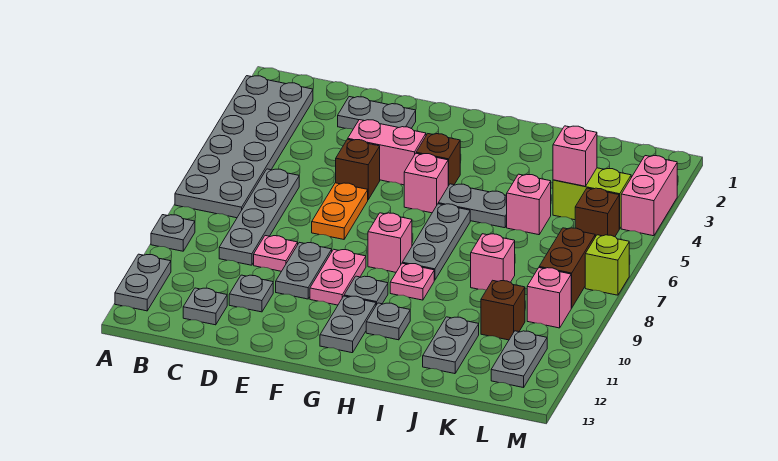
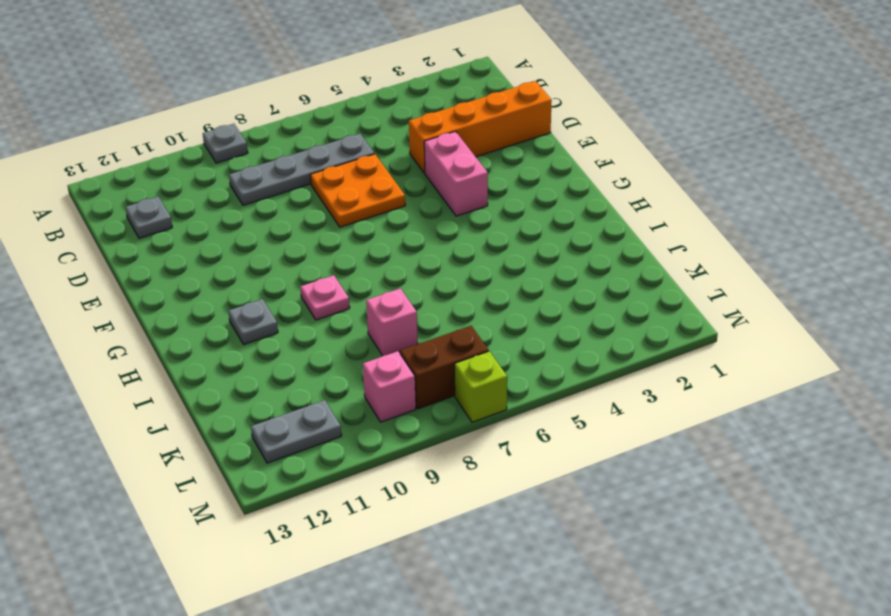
orange 1x4 brick [409,81,552,173] -> grey 1x2 plate [338,97,416,129]
orange 2x2 plate [310,154,405,227] -> orange 1x2 plate [312,183,368,239]
none -> grey 2x6 plate [175,76,313,218]
none -> grey 1x2 plate [115,254,171,311]
none -> pink 1x1 plate [254,236,298,271]
none -> grey 1x1 plate [229,275,273,312]

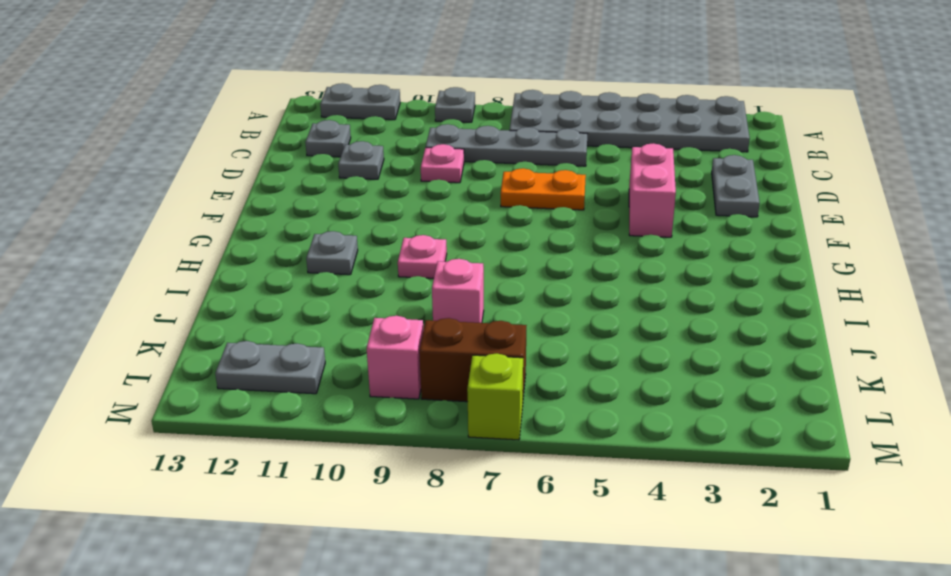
none -> brown 1x1 brick [336,139,380,199]
none -> grey 1x2 plate [276,242,332,299]
none -> pink 1x2 plate [310,249,366,305]
none -> brown 1x1 brick [416,134,460,186]

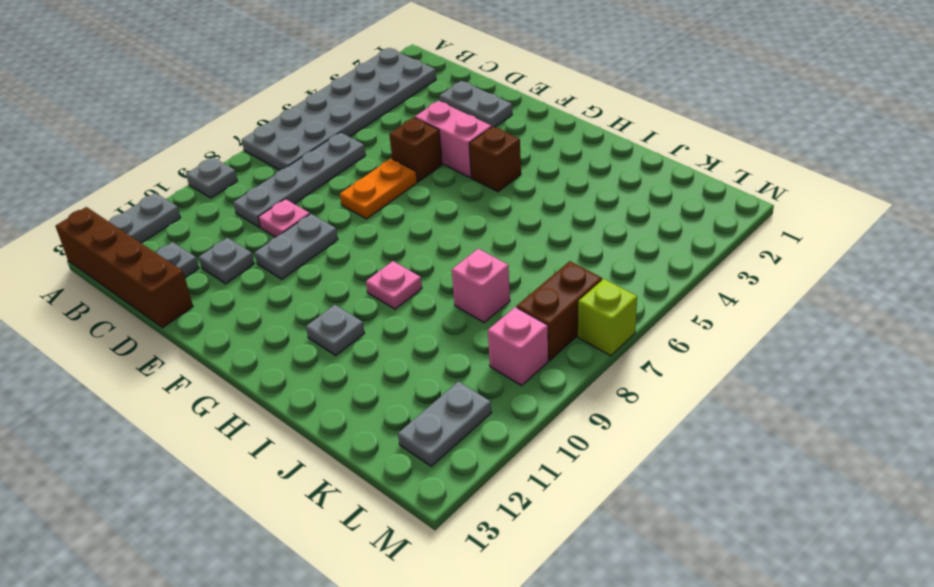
brown 1x4 brick [56,207,193,328] -> none
none -> pink 1x2 plate [310,249,366,305]
none -> pink 1x1 brick [404,153,448,213]
none -> pink 1x1 brick [368,213,412,272]
none -> grey 1x1 plate [344,276,388,305]

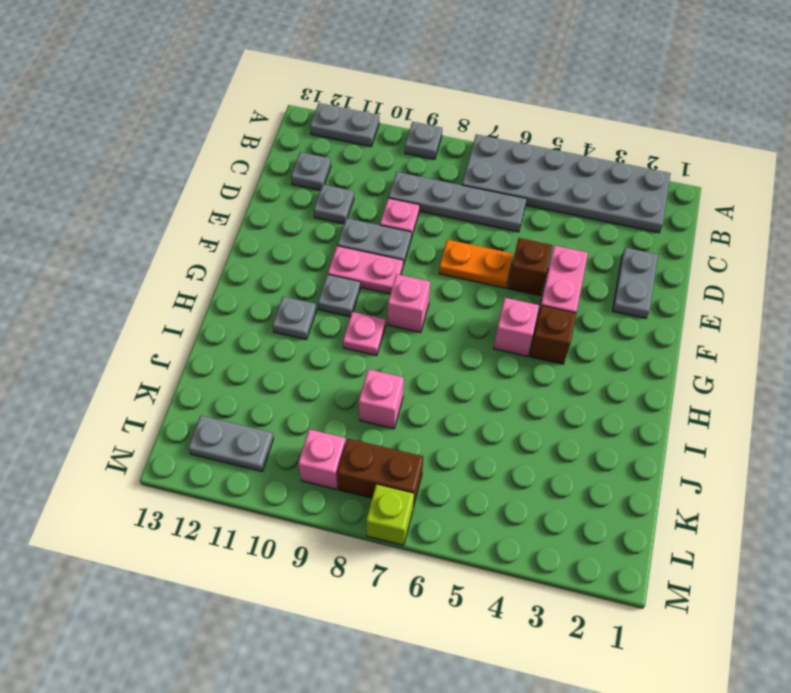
none -> grey 1x2 plate [320,296,376,353]
none -> grey 1x2 plate [438,184,507,228]
none -> grey 1x3 plate [402,204,470,280]
none -> pink 1x1 brick [507,174,551,235]

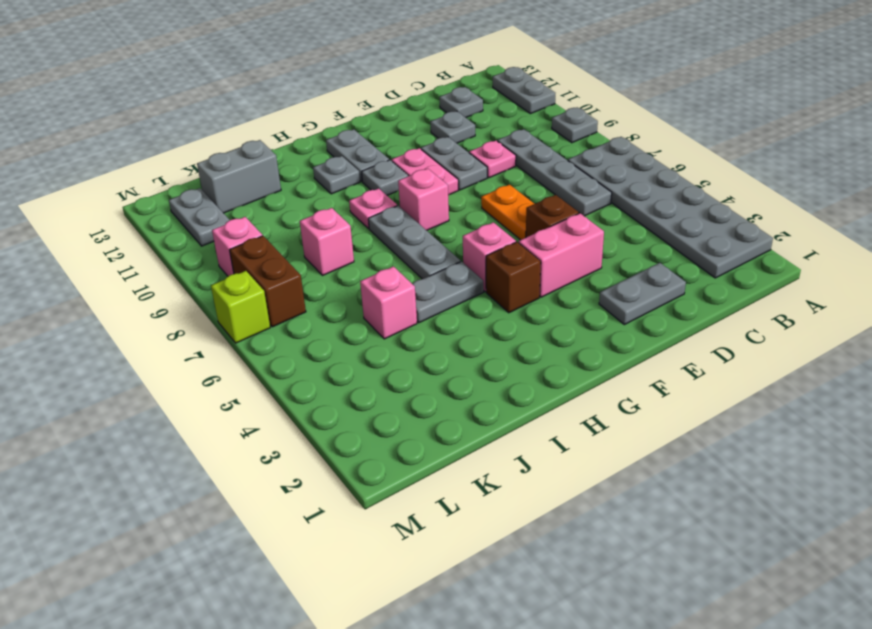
grey 1x2 brick [197,140,281,213] -> grey 1x2 plate [423,317,479,374]
none -> lime 1x2 brick [553,168,631,229]
none -> brown 1x1 brick [481,280,525,340]
none -> brown 1x1 brick [575,188,619,237]
none -> pink 1x2 brick [621,156,677,236]

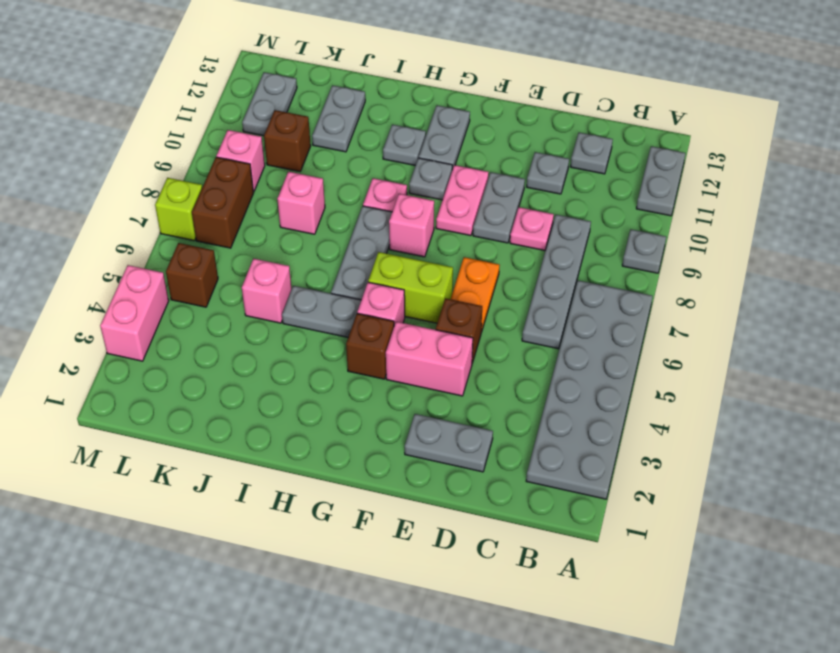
lime 1x2 brick [368,252,453,323] -> lime 1x2 brick moved to [553,168,631,229]
none -> pink 1x1 brick [553,126,597,186]

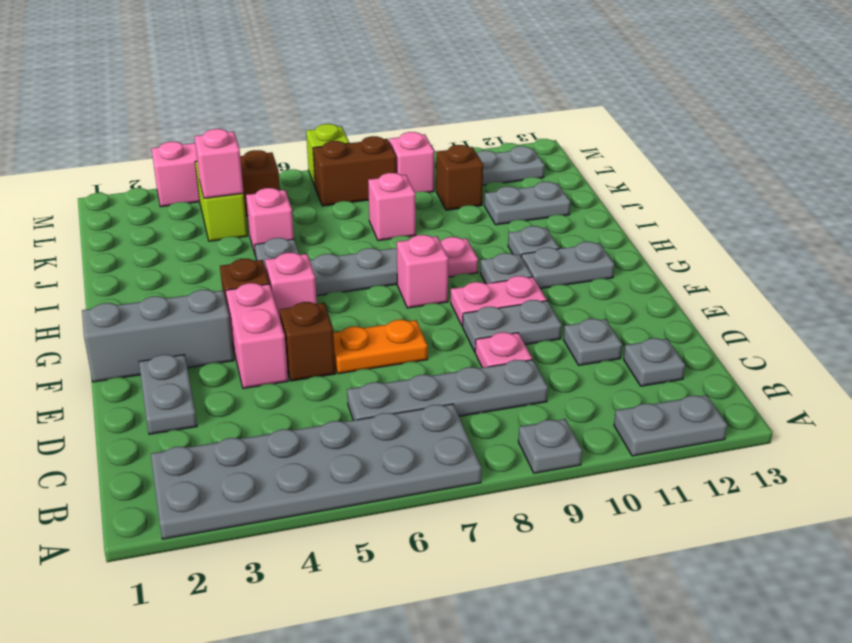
grey 1x3 brick [82,290,234,382] -> none

